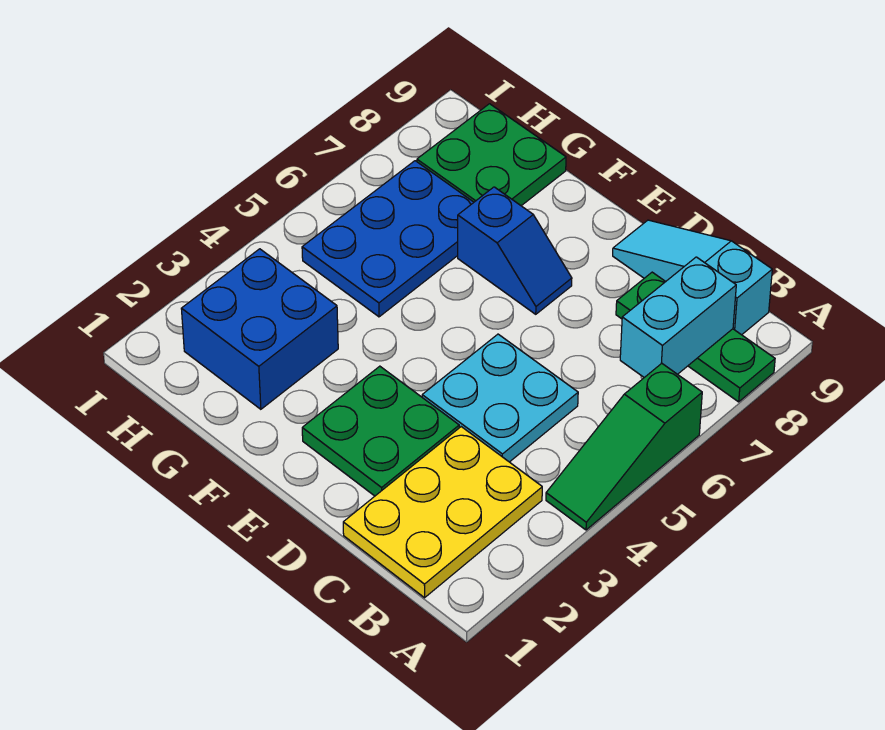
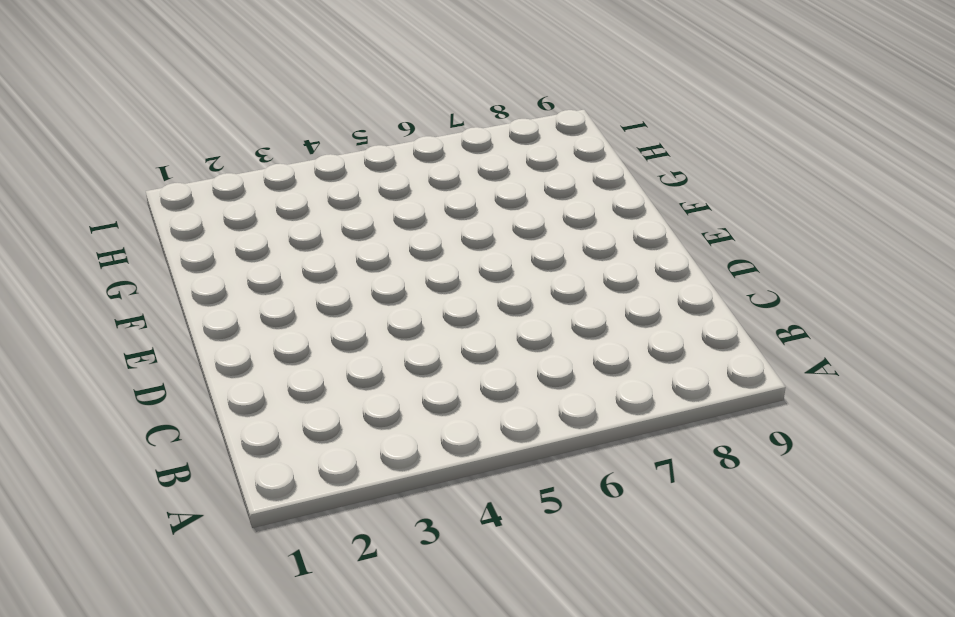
none -> green 1x3 slope [546,363,702,530]
none -> green 1x3 plate [616,272,775,402]

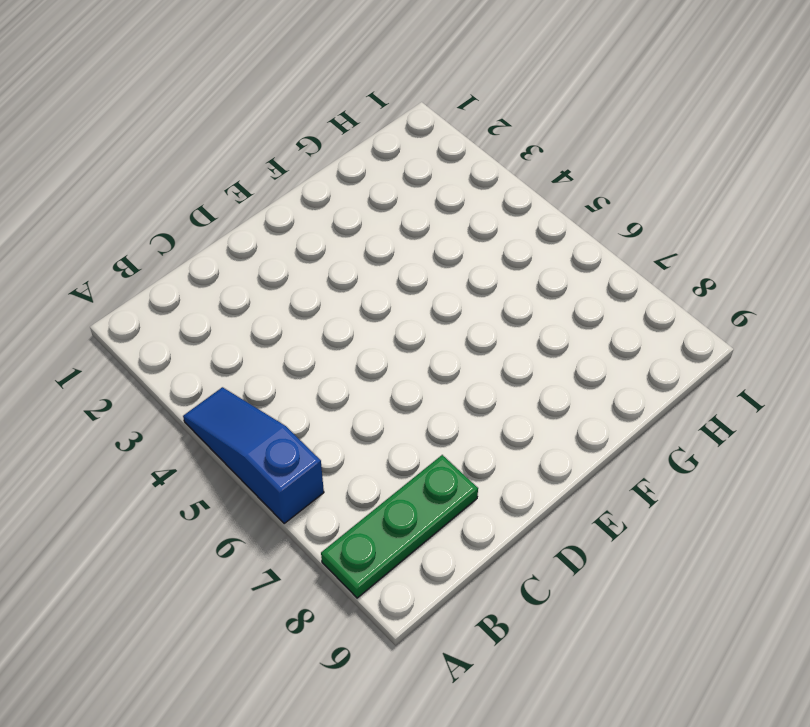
blue 1x3 slope [183,387,324,523] -> green 1x3 slope [546,363,702,530]
none -> yellow 2x3 plate [343,427,542,598]
none -> cyan 1x3 slope [613,220,772,335]

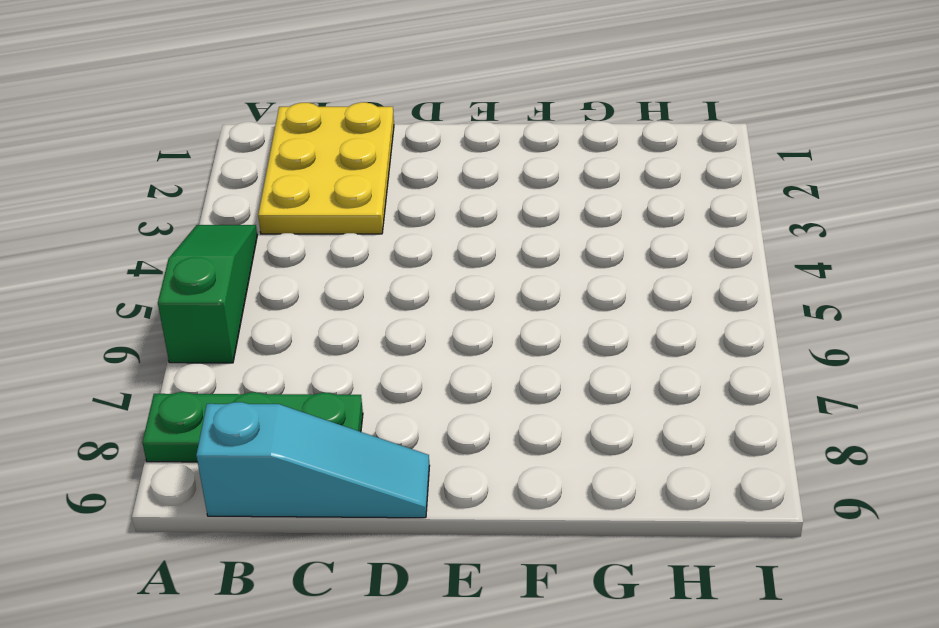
none -> cyan 2x2 plate [422,334,578,462]
none -> green 2x2 plate [302,366,459,496]

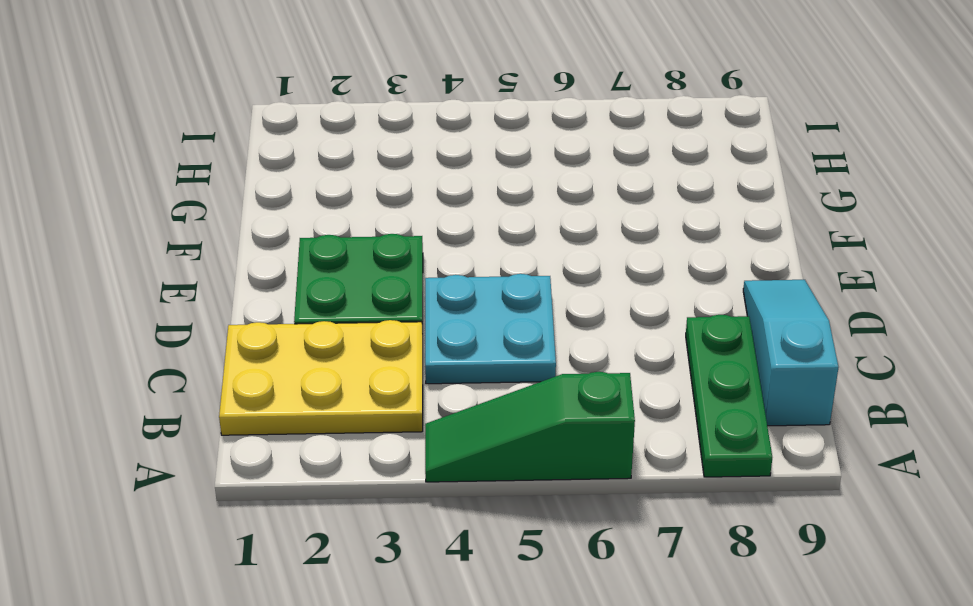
none -> blue 1x2 slope [458,187,572,314]
none -> blue 2x2 brick [181,249,338,409]

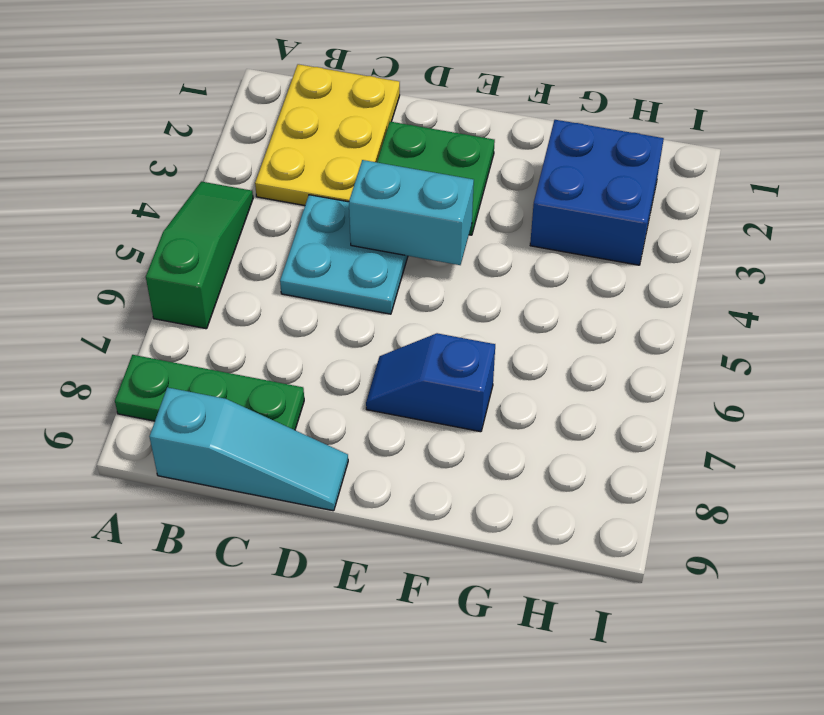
cyan 1x2 brick [349,160,474,265] -> cyan 1x2 brick turned to [620,257,736,377]
none -> blue 2x3 plate [302,161,474,317]
none -> green 2x2 plate [417,104,566,206]

